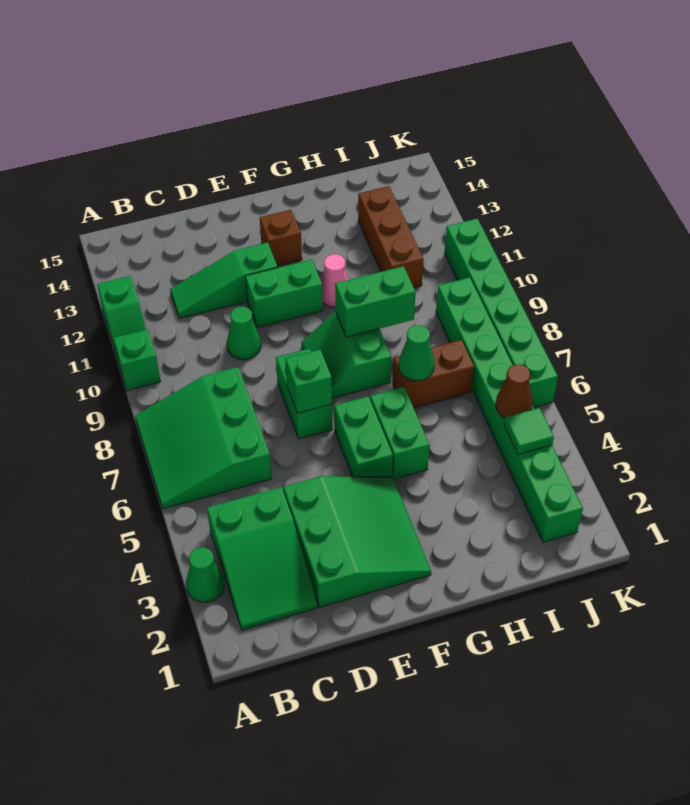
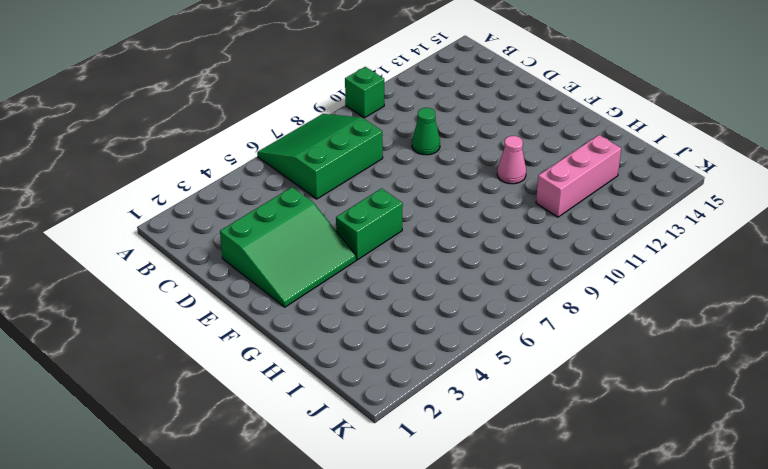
pink 1x3 brick [536,135,621,217] -> brown 1x3 brick [358,186,423,288]
none -> green 1x1 cone [186,547,224,602]
none -> green 1x2 slope [97,276,146,359]
none -> green 2x3 slope [207,487,317,630]

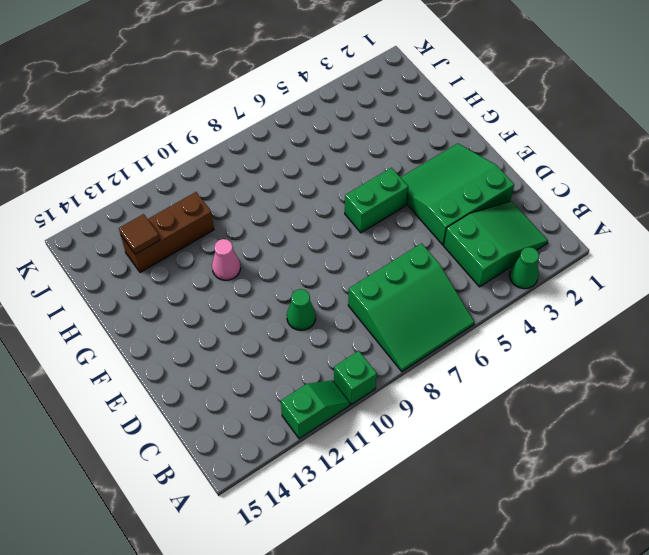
brown 1x1 tile [119,214,160,254] -> none
none -> green 1x3 slope [170,242,278,318]
none -> green 1x2 brick [276,348,332,439]
none -> green 1x2 brick [245,259,323,328]

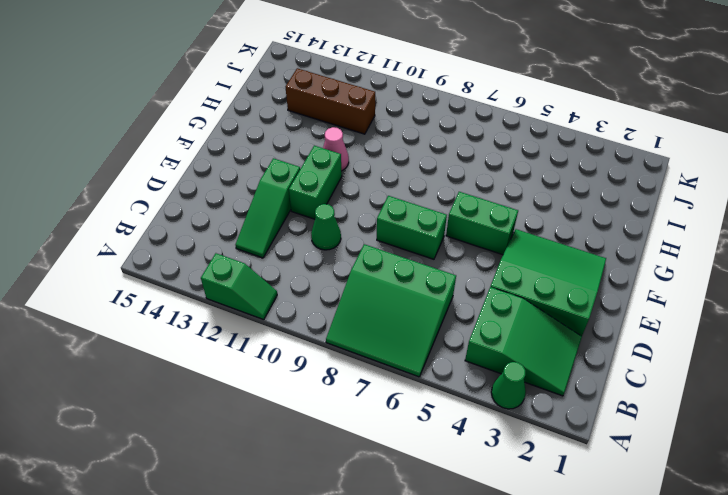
none -> green 1x1 brick [114,329,160,390]
none -> green 2x2 slope [301,312,391,398]
none -> brown 1x1 brick [260,210,302,266]

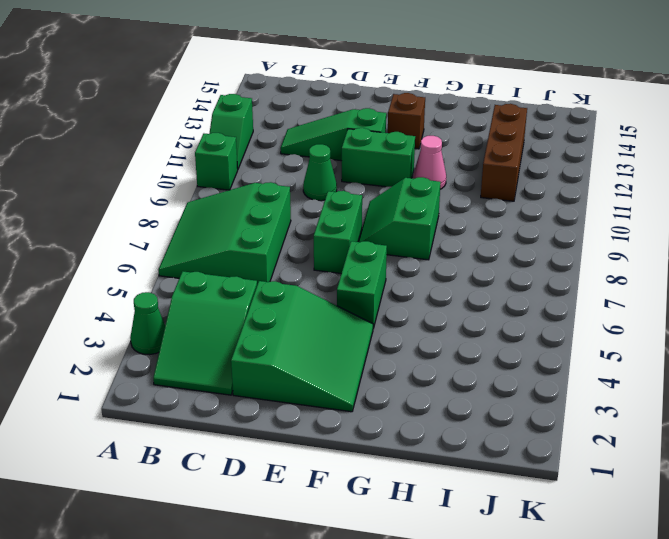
none -> green 1x2 brick [370,387,429,479]
none -> brown 1x2 brick [393,340,474,408]
none -> green 1x8 brick [436,277,583,542]

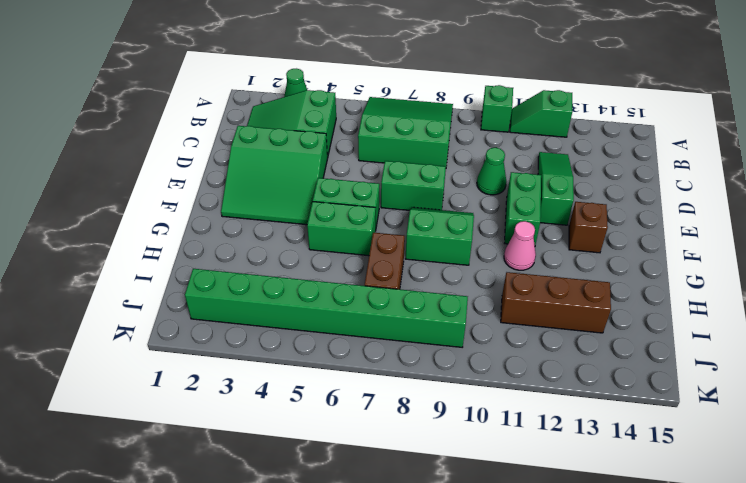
none -> green 1x6 brick [444,219,558,407]
none -> green 1x1 brick [285,349,332,413]
none -> green 1x2 brick [335,266,416,337]

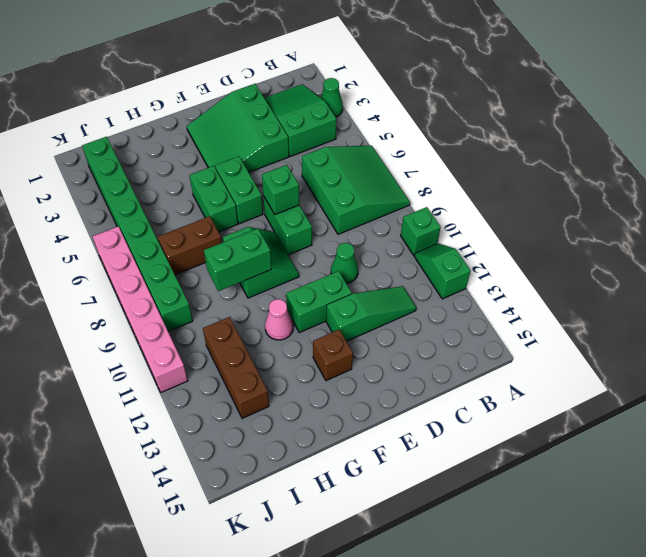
pink 1x6 brick [93,226,188,392] -> green 1x6 brick [444,219,558,407]
none -> green 1x1 cone [399,325,434,381]
none -> green 1x1 tile [504,408,554,454]
none -> brown 1x1 cone [496,364,533,418]

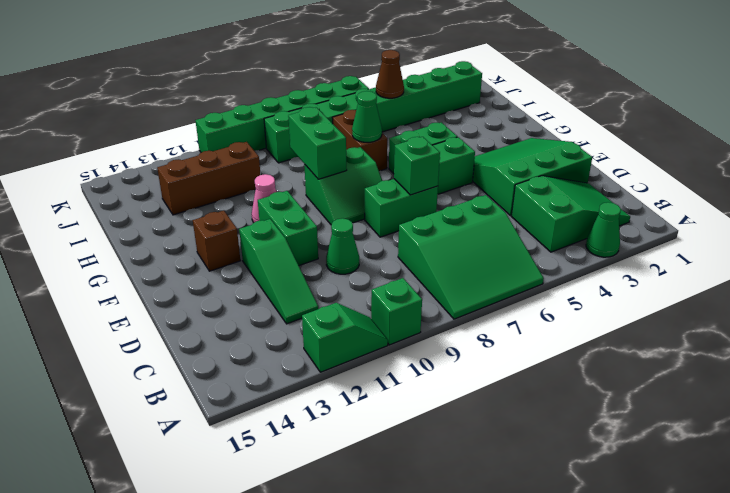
none -> green 1x1 tile [504,408,554,454]

